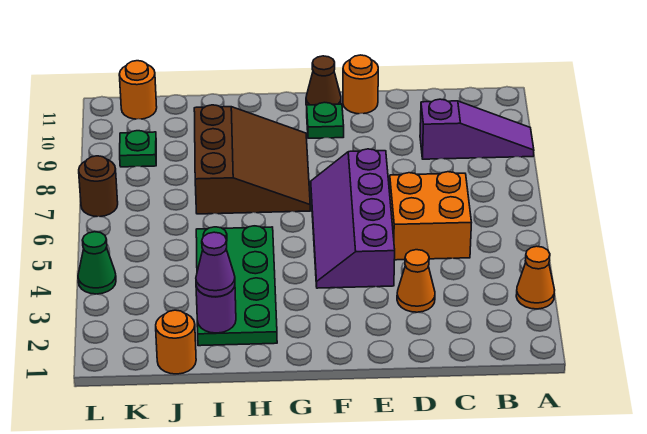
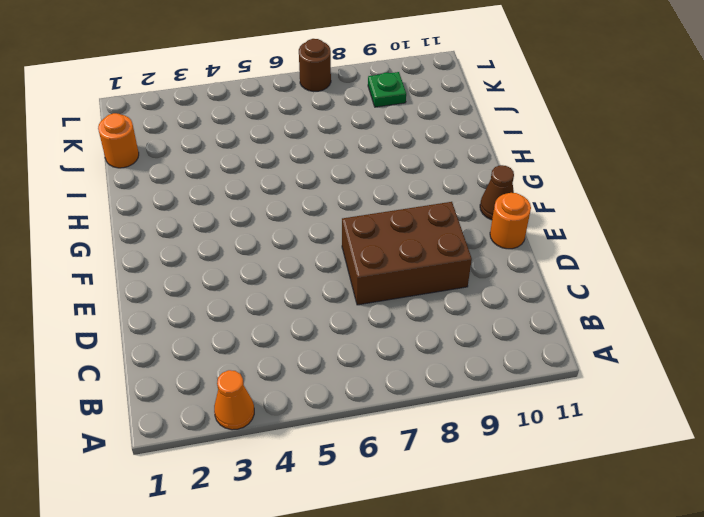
brown 2x3 brick [342,202,472,305] -> purple 2x4 slope [311,149,395,288]
none -> purple 1x3 slope [420,99,534,159]
none -> orange 2x2 brick [390,172,471,260]
none -> orange 1x1 cone [397,250,435,312]

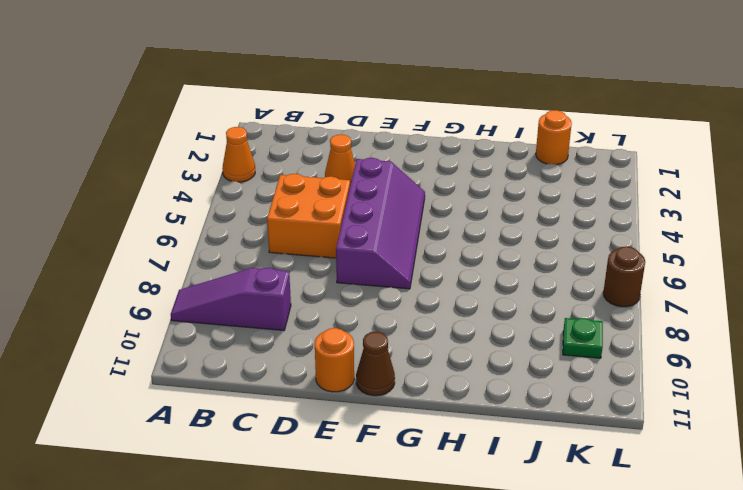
none -> green 1x1 plate [307,102,344,138]
none -> brown 3x3 slope [194,105,310,214]
none -> green 2x4 plate [196,226,277,346]

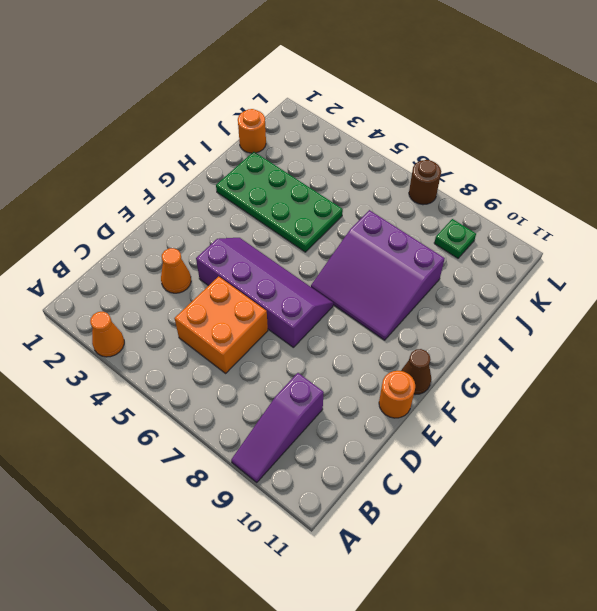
purple 3x3 slope [311,210,445,340] -> brown 3x3 slope [194,105,310,214]
none -> green 1x1 plate [307,102,344,138]
none -> orange 1x1 round brick [119,61,157,119]
none -> green 1x1 cone [78,232,116,294]

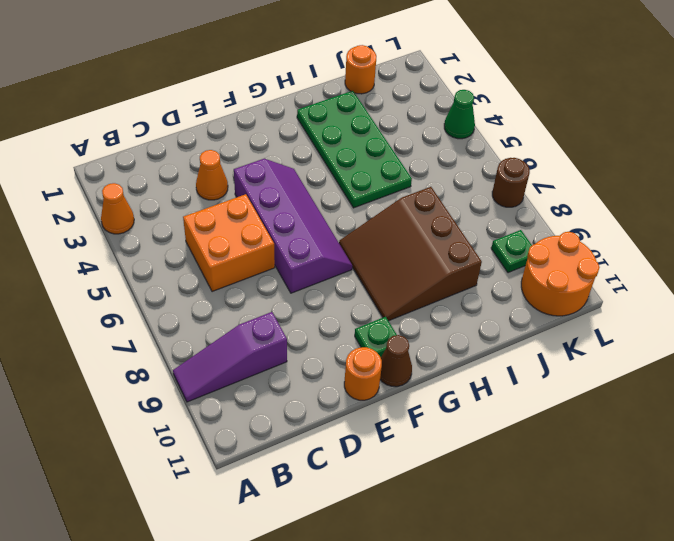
orange 2x2 round brick [521,232,600,316] -> orange 1x1 round brick [119,61,157,119]
none -> purple 1x1 round brick [196,286,236,333]
none -> purple 1x1 cone [196,232,235,297]

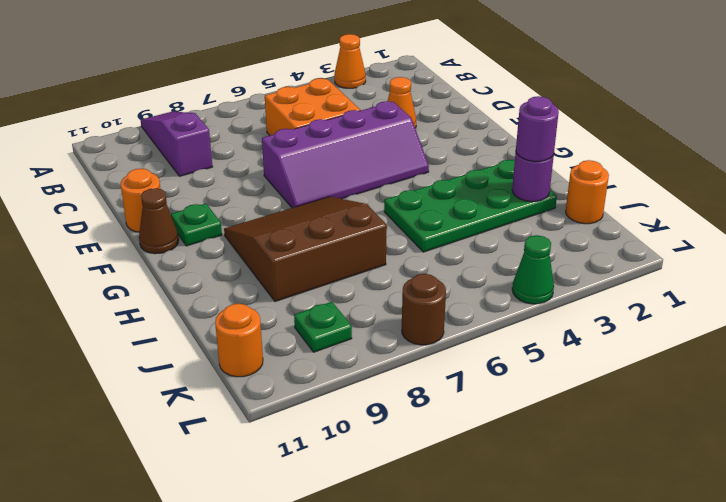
purple 1x1 round brick [516,96,559,162] -> purple 1x1 cone [196,232,235,297]

